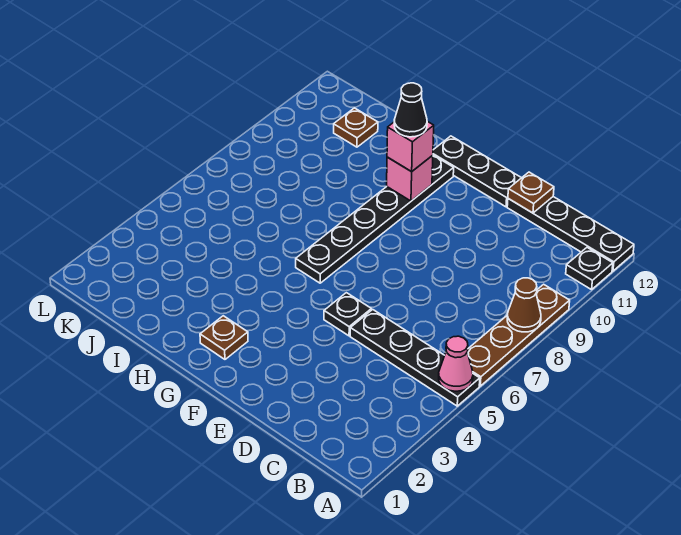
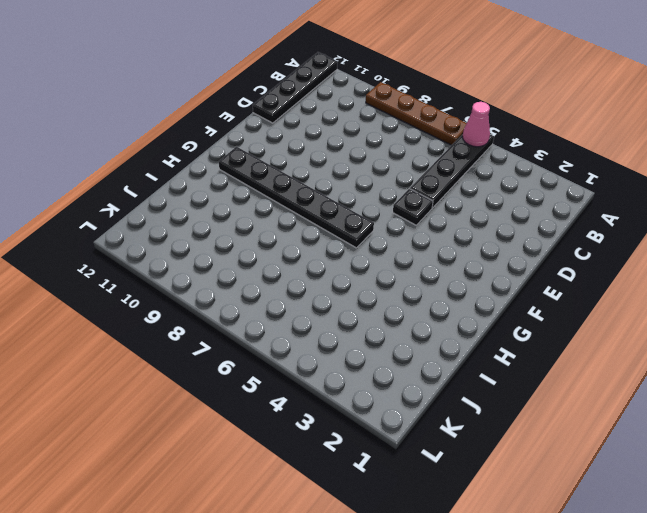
none -> black 1x1 plate [566,248,613,290]
none -> black 1x3 plate [433,136,521,207]
none -> brown 1x1 plate [200,316,248,359]

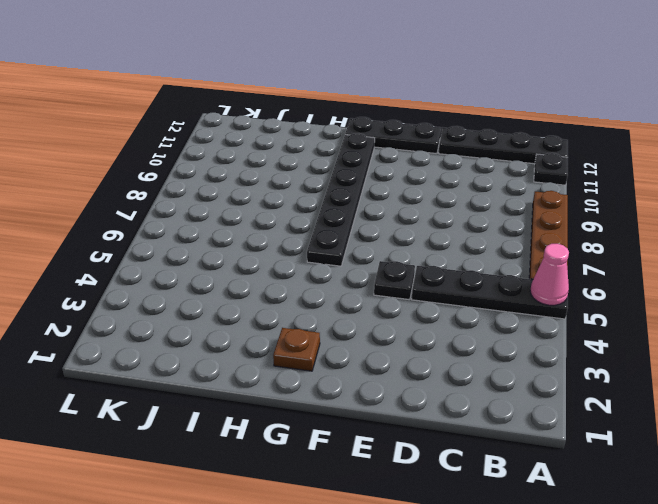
none -> brown 1x1 plate [334,108,378,147]
none -> brown 1x1 cone [507,278,541,332]
none -> brown 1x1 plate [508,172,554,213]

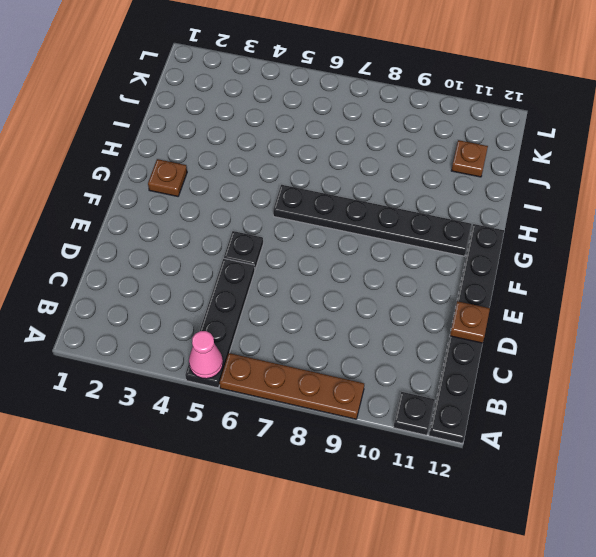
none -> brown 1x1 cone [507,278,541,332]
none -> pink 1x1 brick [387,155,433,201]
none -> pink 1x1 brick [387,122,434,172]

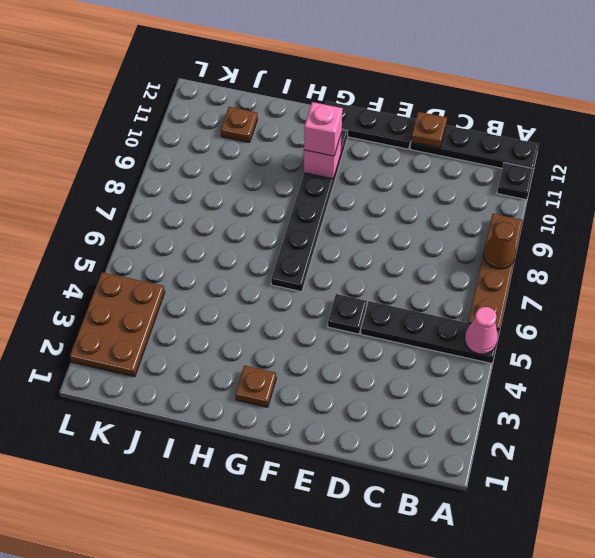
brown 2x3 plate [70,272,165,377] -> none
none -> black 1x1 cone [394,83,427,137]

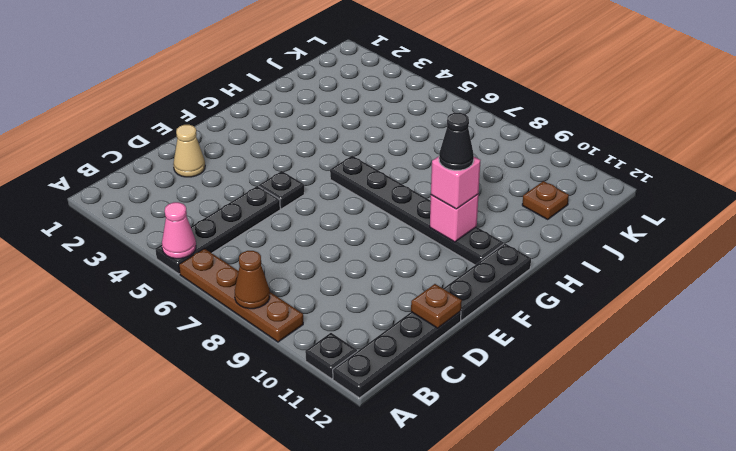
tan 1x1 cone [173,125,205,177] -> none
none -> brown 1x1 plate [200,316,248,359]

